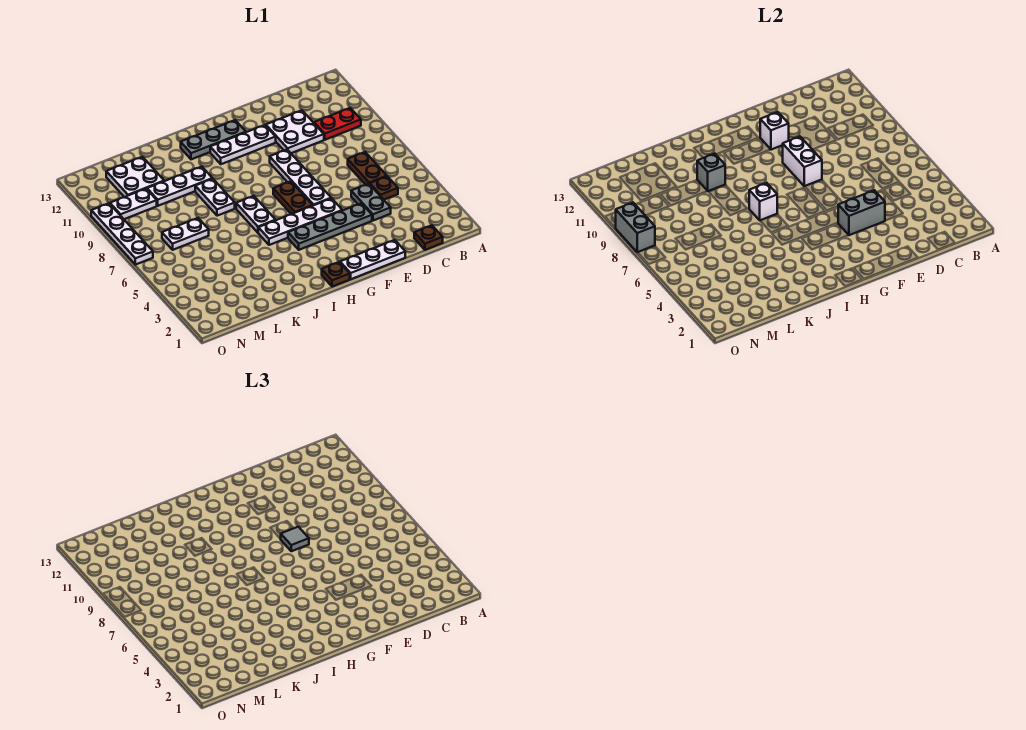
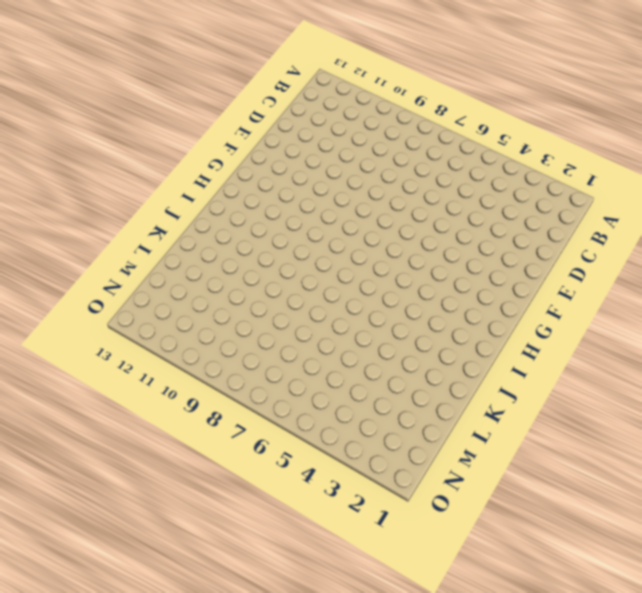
none -> red 1x2 plate [314,108,361,140]
none -> brown 1x1 plate [414,225,443,250]
none -> brown 1x1 plate [370,176,398,200]

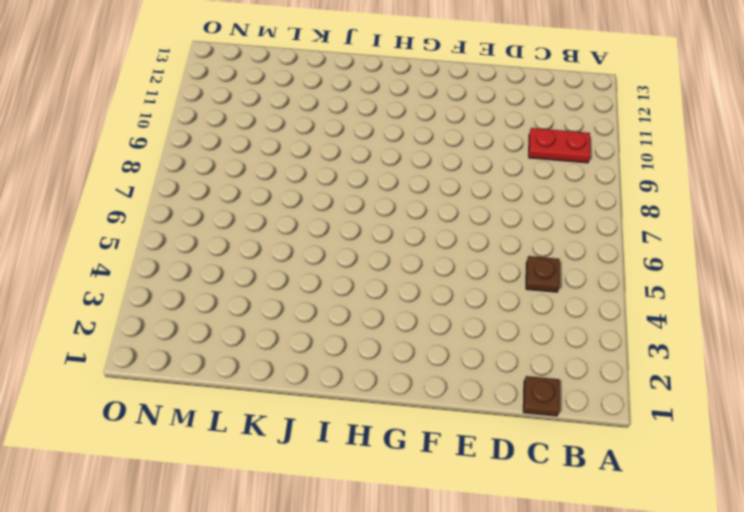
none -> brown 1x2 plate [348,152,387,185]
none -> grey 1x2 plate [351,184,391,221]
none -> white 2x2 plate [266,110,324,153]

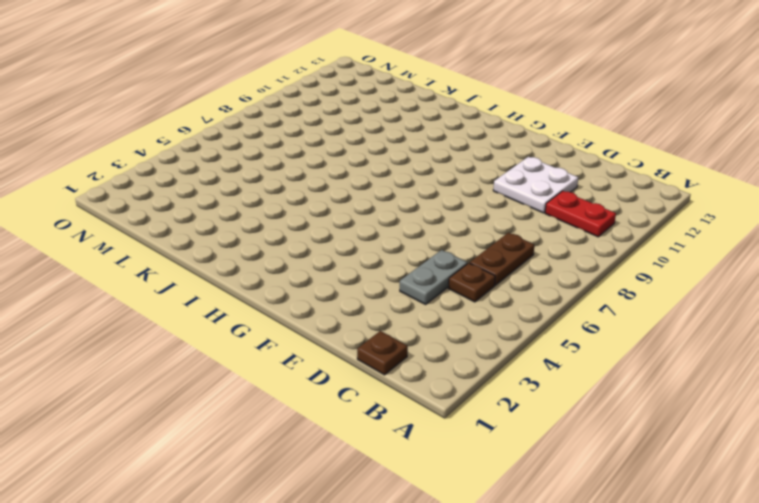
none -> white 1x3 plate [340,240,405,279]
none -> grey 1x4 plate [288,203,372,250]
none -> white 1x4 plate [258,198,342,245]

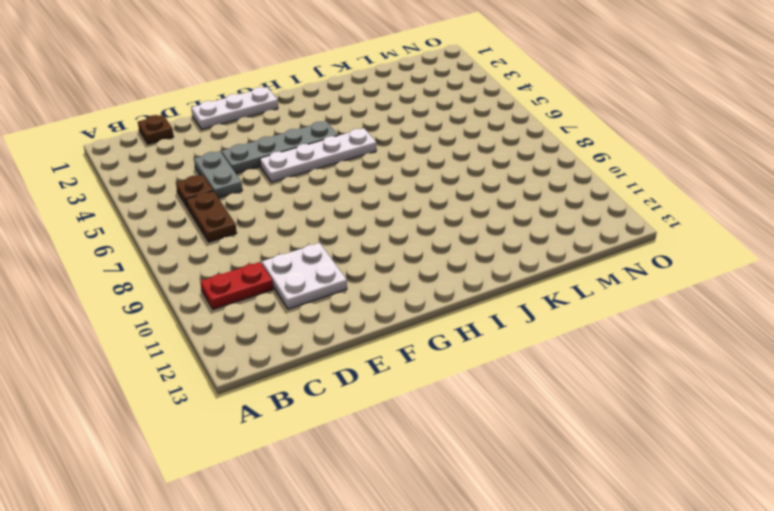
none -> white 1x4 plate [270,150,331,205]
none -> white 1x3 plate [210,125,276,164]
none -> brown 1x2 plate [273,181,313,214]

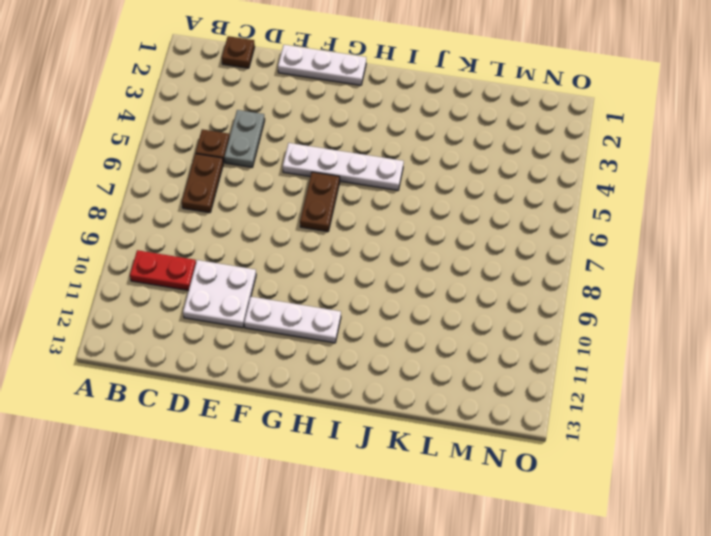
none -> grey 1x4 plate [288,203,372,250]
none -> white 1x4 plate [270,150,331,205]
none -> grey 1x3 plate [181,120,246,159]

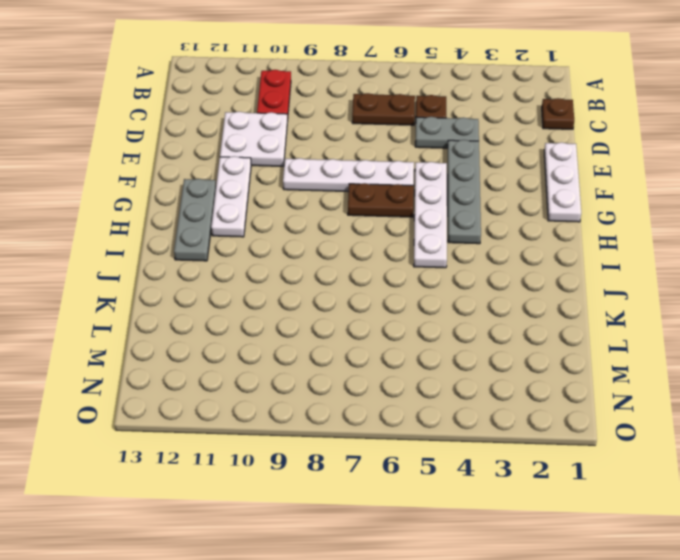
none -> brown 1x1 plate [322,262,350,287]
none -> white 1x2 plate [236,196,276,233]
none -> white 1x2 plate [195,179,235,216]

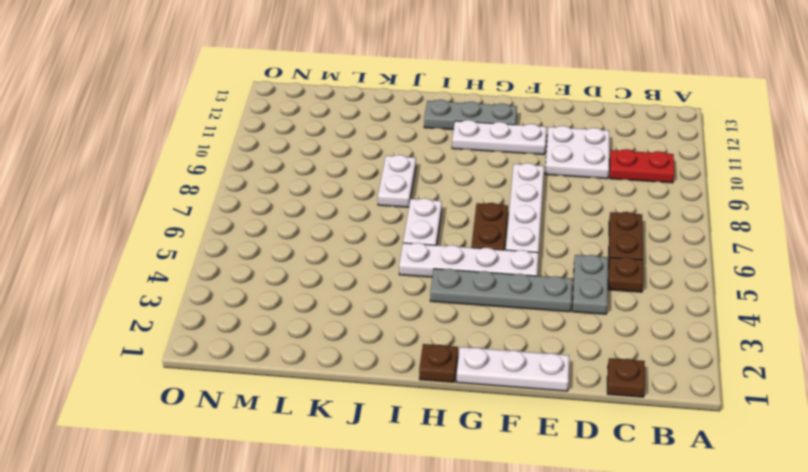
none -> white 1x3 plate [147,167,212,206]
none -> white 1x2 plate [162,218,209,250]
none -> white 2x2 plate [106,157,164,197]

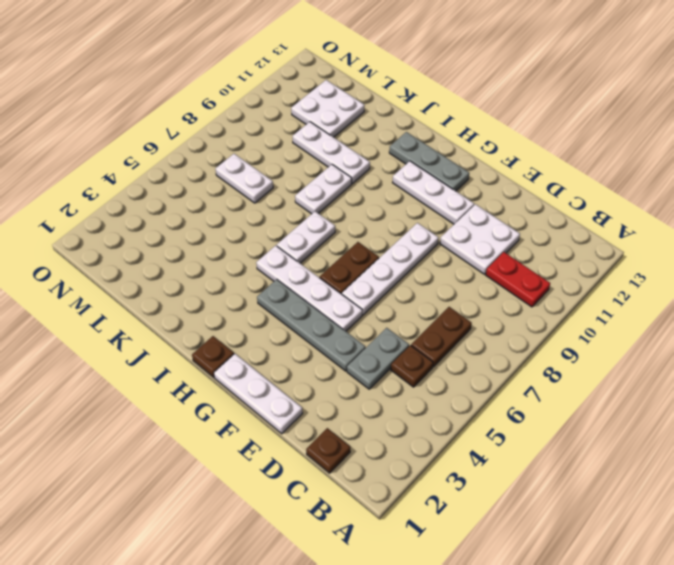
none -> white 1x2 plate [110,189,157,219]
none -> white 1x4 plate [91,203,153,265]
none -> grey 1x2 brick [838,190,885,235]

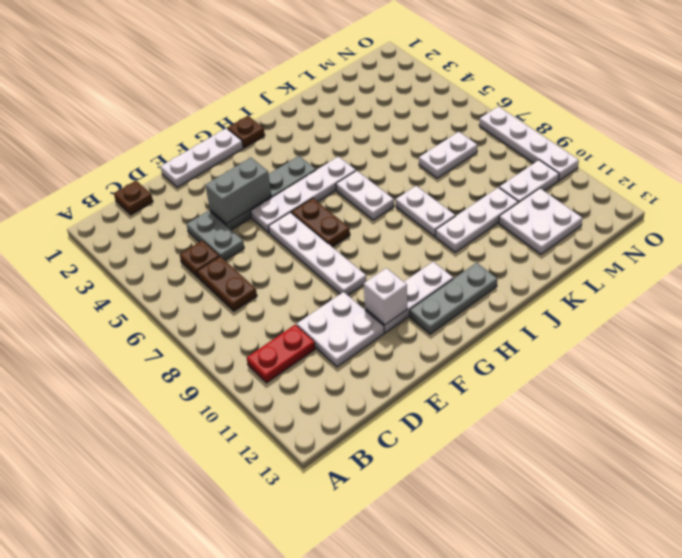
none -> white 1x2 brick [783,137,822,186]
none -> white 1x1 brick [749,183,777,220]
none -> grey 1x1 brick [697,154,725,191]

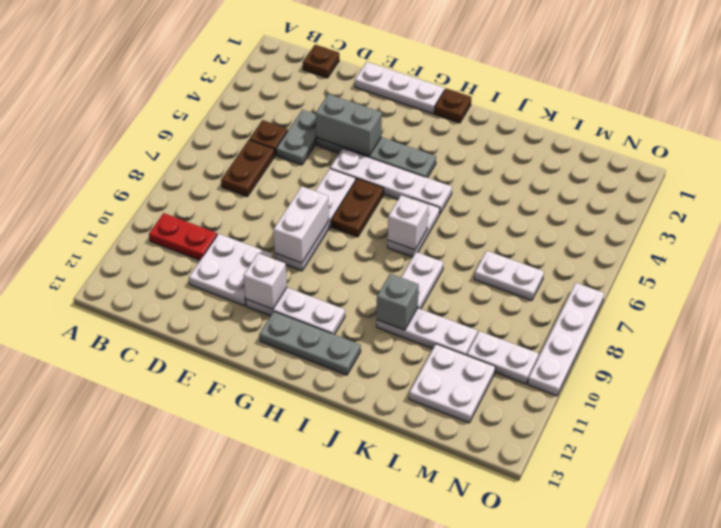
none -> grey 1x2 brick [616,203,655,252]
none -> grey 1x1 tile [281,527,309,551]

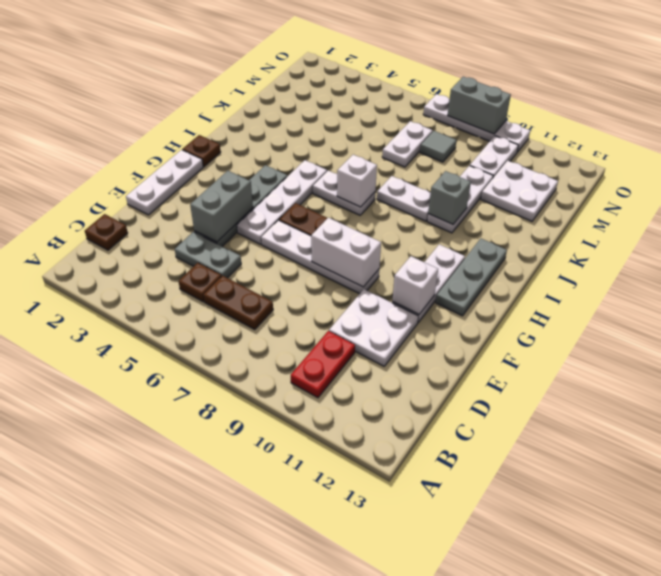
grey 1x1 tile [420,131,456,162] -> grey 1x1 tile moved to [281,527,309,551]

